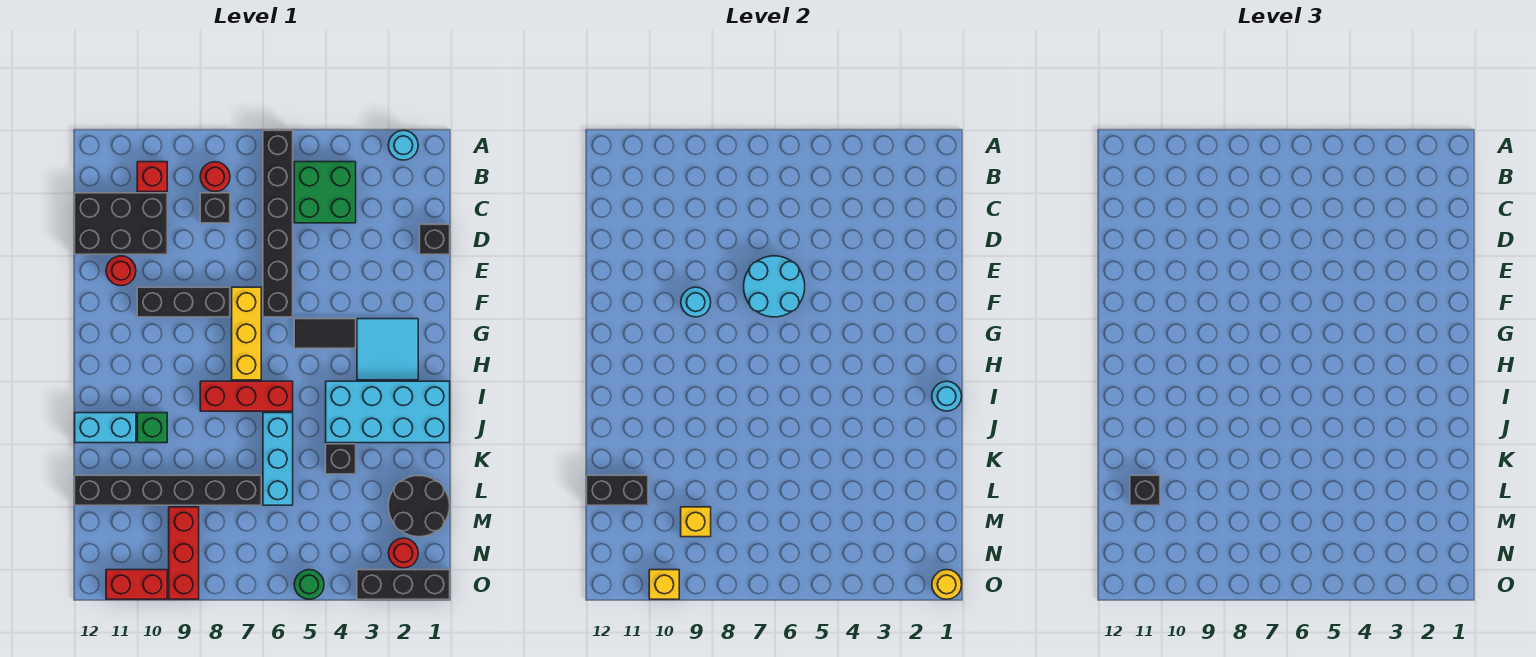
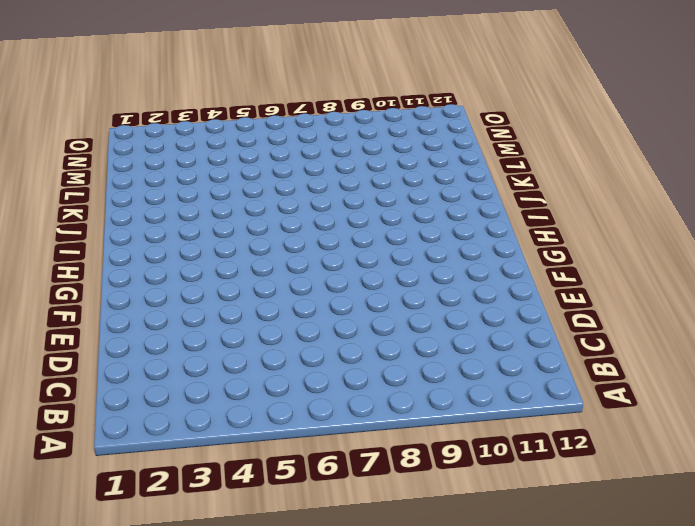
none -> cyan 1x1 round brick [388,130,418,160]
none -> black 1x6 brick [263,130,293,317]
none -> green 2x2 brick [294,162,356,223]
none -> red 1x1 round brick [200,162,230,192]

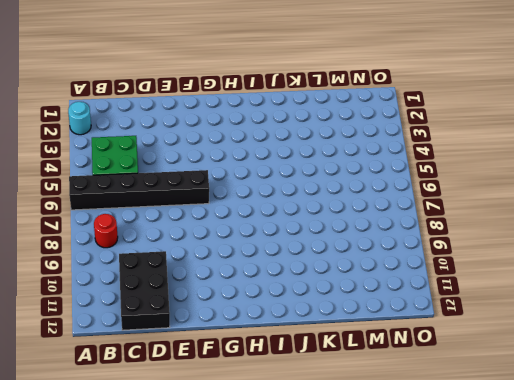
none -> red 1x1 brick [137,162,167,192]
none -> black 1x1 brick [200,193,230,223]
none -> black 1x1 brick [420,224,450,254]
none -> red 1x1 round brick [106,256,136,286]

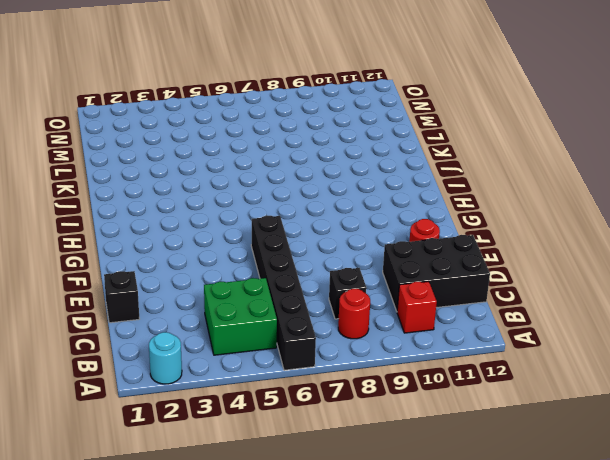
none -> yellow 1x3 brick [232,287,261,380]
none -> black 1x3 brick [137,287,230,317]
none -> cyan 2x2 tile [357,319,418,380]
none -> black 1x2 tile [294,319,356,348]

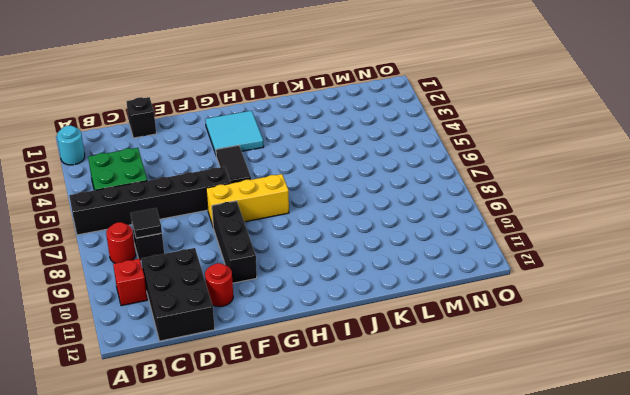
black 1x1 tile [131,208,162,238] -> none
none -> cyan 2x4 brick [326,381,450,443]
none -> red 1x3 brick [200,381,293,411]
none -> cyan 1x3 brick [263,413,293,505]
none -> green 1x1 brick [137,413,167,443]

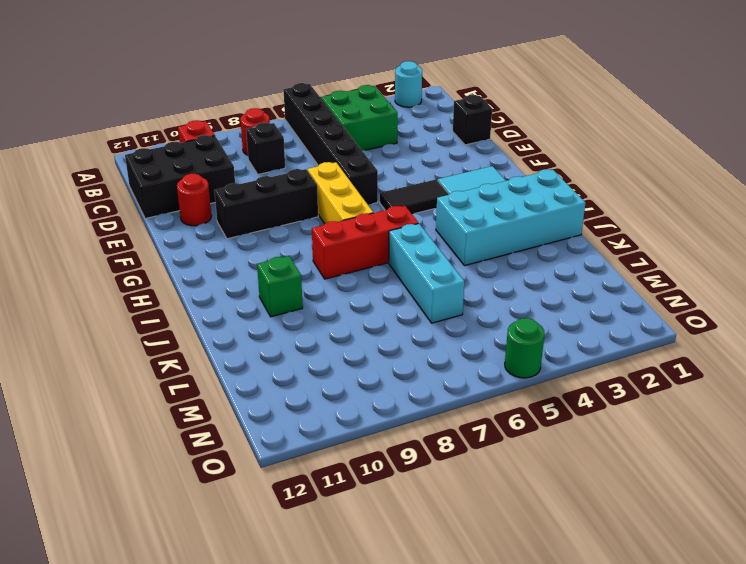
none -> cyan 1x2 brick [75,413,136,443]
none -> black 1x1 brick [326,444,356,474]
none -> black 2x2 round brick [388,476,450,537]
none -> black 1x6 brick [75,475,261,505]

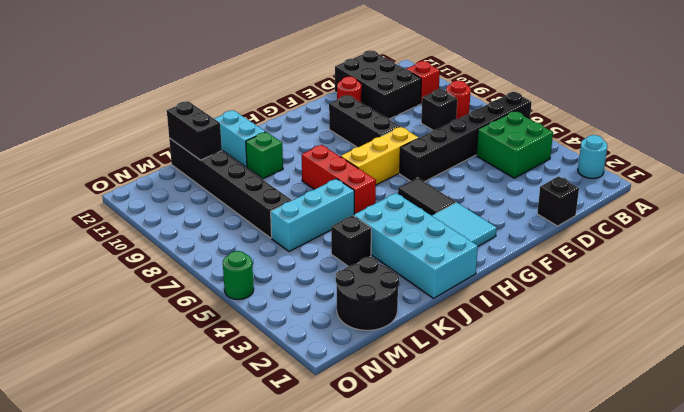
none -> red 1x3 brick [169,507,199,599]
none -> red 1x1 round brick [388,538,418,568]
none -> black 1x3 brick [357,570,450,599]
none -> red 1x2 brick [106,570,167,599]

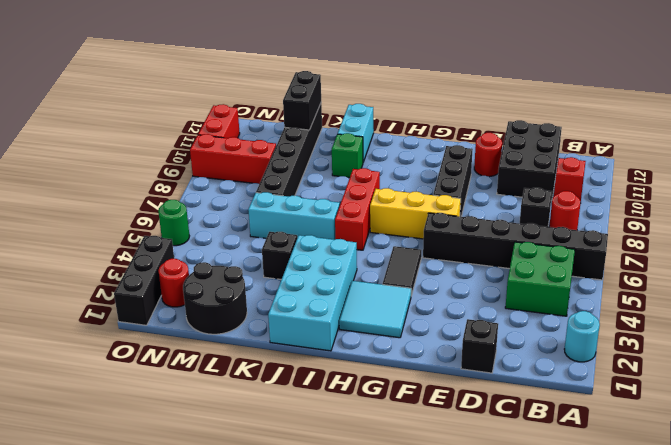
none -> cyan 2x2 round brick [744,256,805,317]
none -> cyan 1x1 round brick [681,287,711,317]
none -> cyan 1x1 round brick [932,381,962,411]
none -> yellow 1x1 brick [681,507,711,537]

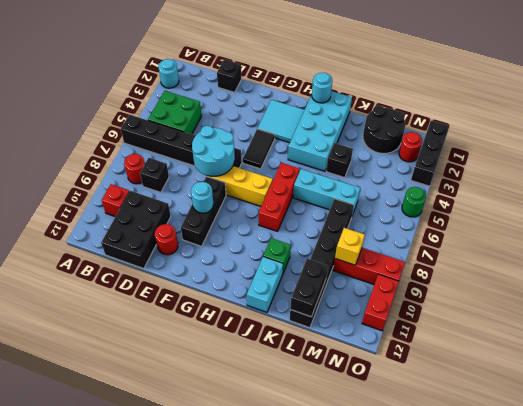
none -> yellow 1x1 round brick [932,570,962,599]
none -> yellow 1x1 brick [649,570,679,599]
none -> black 1x1 brick [1130,475,1160,505]

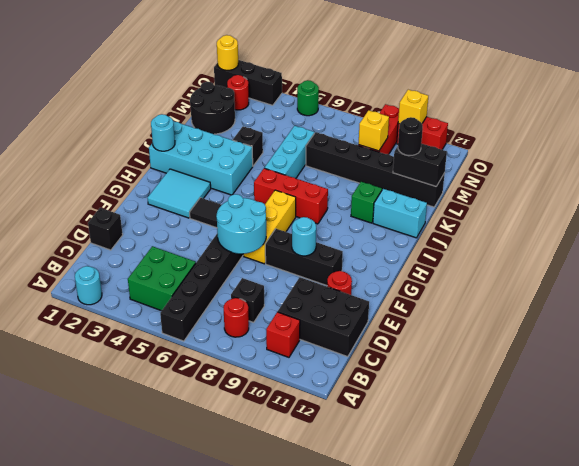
black 1x1 round brick [398,117,423,156] -> black 1x1 brick [1130,475,1160,505]

